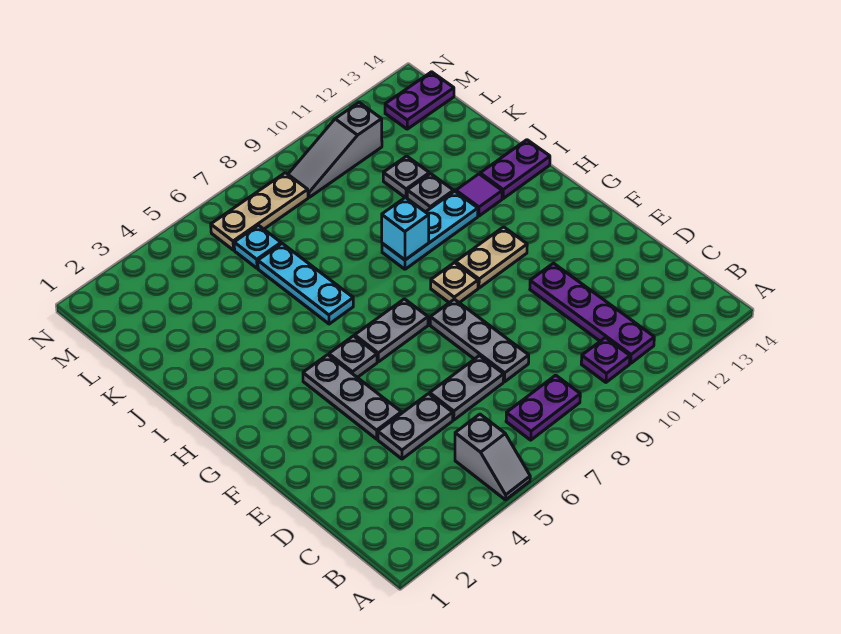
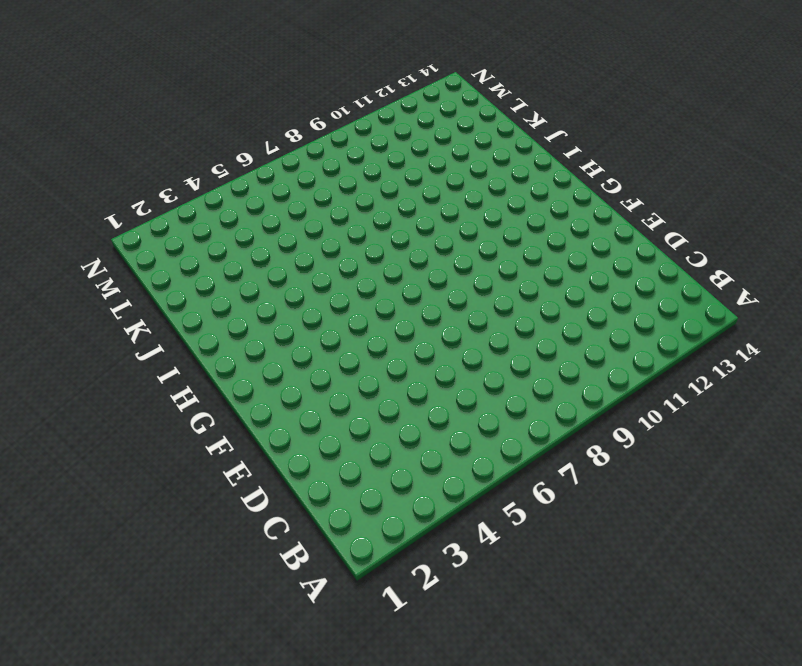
none -> grey 1x2 slope [455,414,530,500]
none -> purple 1x2 plate [506,375,580,440]
none -> purple 1x1 plate [581,338,630,382]

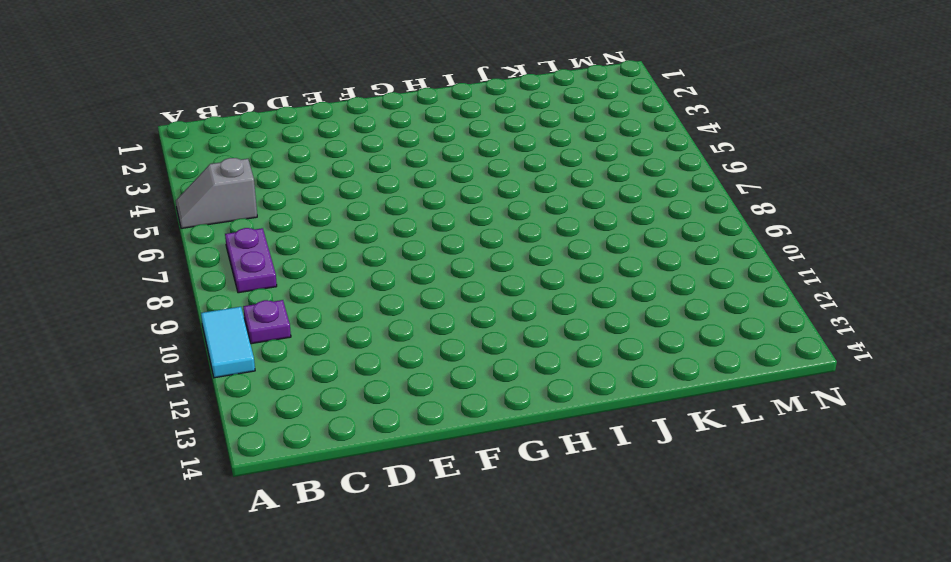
cyan 1x2 tile [201,307,255,378] -> none
none -> purple 1x4 plate [530,263,654,364]
none -> grey 1x2 plate [378,394,453,459]
none -> grey 1x2 plate [430,356,504,420]

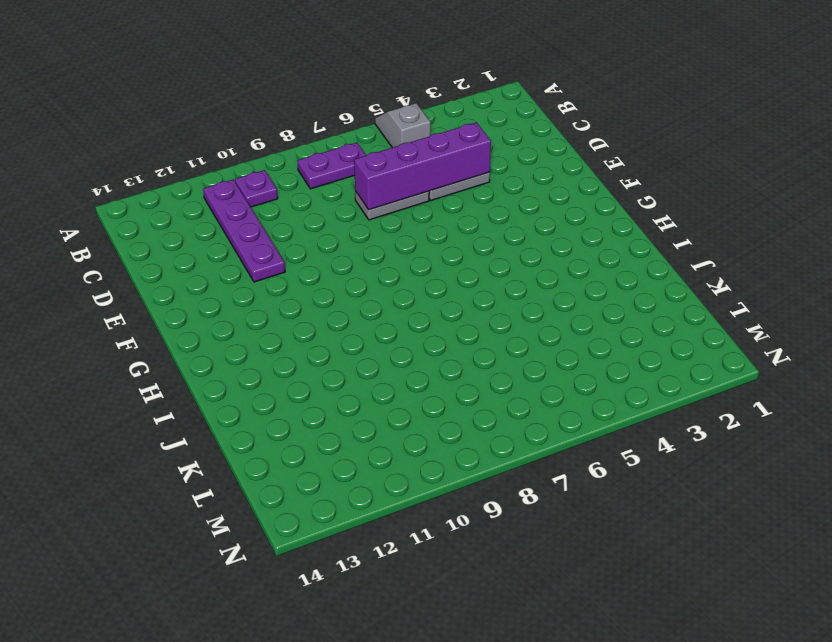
purple 1x4 brick [354,122,491,210] -> none
none -> grey 1x3 plate [430,299,529,382]
none -> grey 1x3 plate [303,355,401,439]
none -> grey 1x1 plate [329,336,377,377]

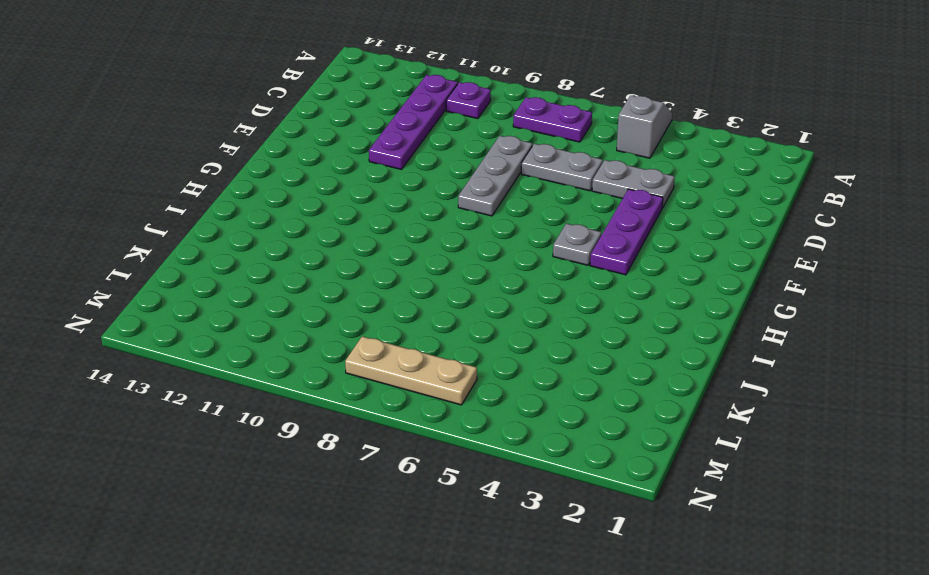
purple 1x3 plate [590,189,663,275] -> grey 1x3 plate [303,355,401,439]
none -> grey 1x2 plate [355,299,428,362]
none -> tan 1x1 plate [431,263,478,303]
none -> tan 1x2 plate [456,227,527,288]

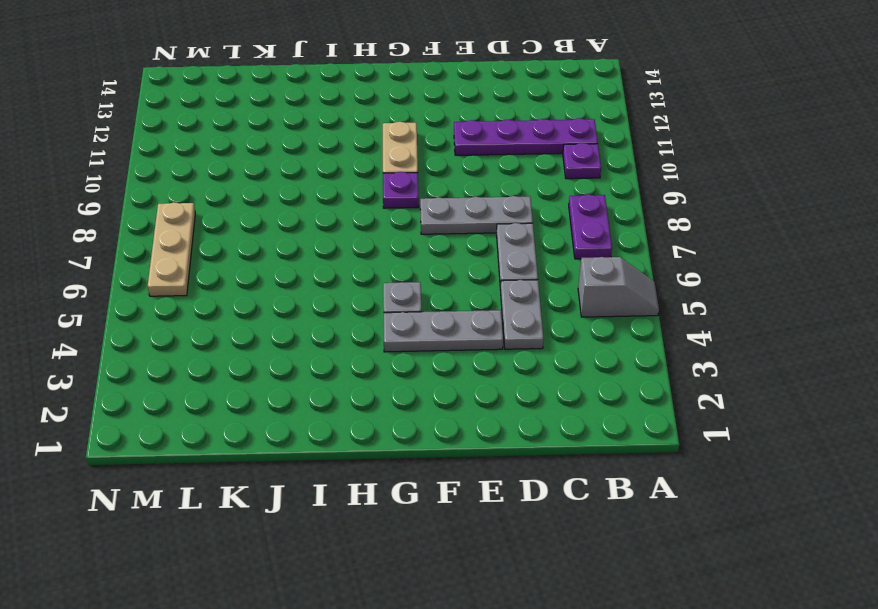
purple 1x1 plate [383,172,419,208] -> tan 1x1 plate [431,263,478,303]
none -> grey 1x2 plate [355,299,428,362]
none -> cyan 1x3 plate [258,244,353,324]
none -> cyan 1x3 plate [382,191,478,269]

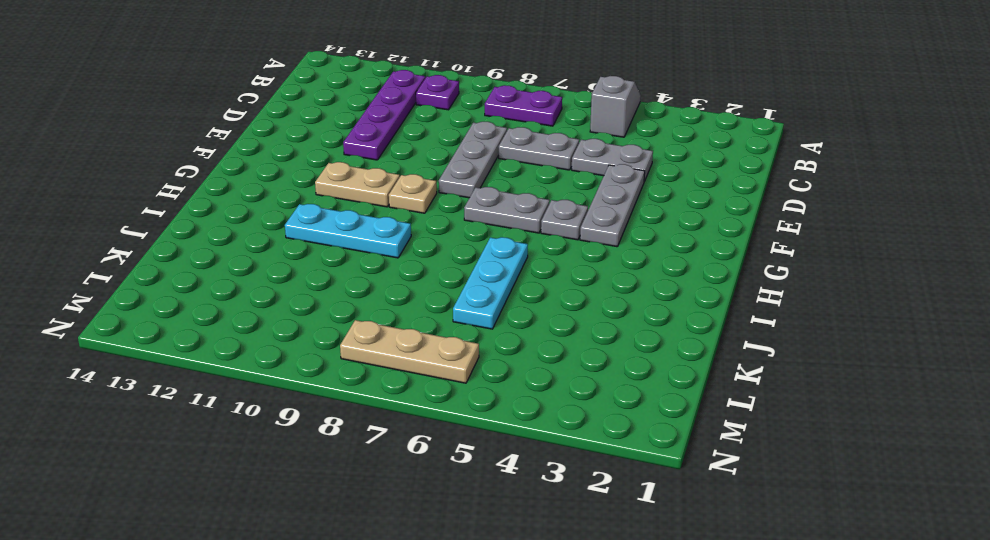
none -> purple 1x1 tile [456,174,502,216]
none -> purple 1x2 plate [480,140,550,199]
none -> grey 1x1 plate [407,174,454,212]

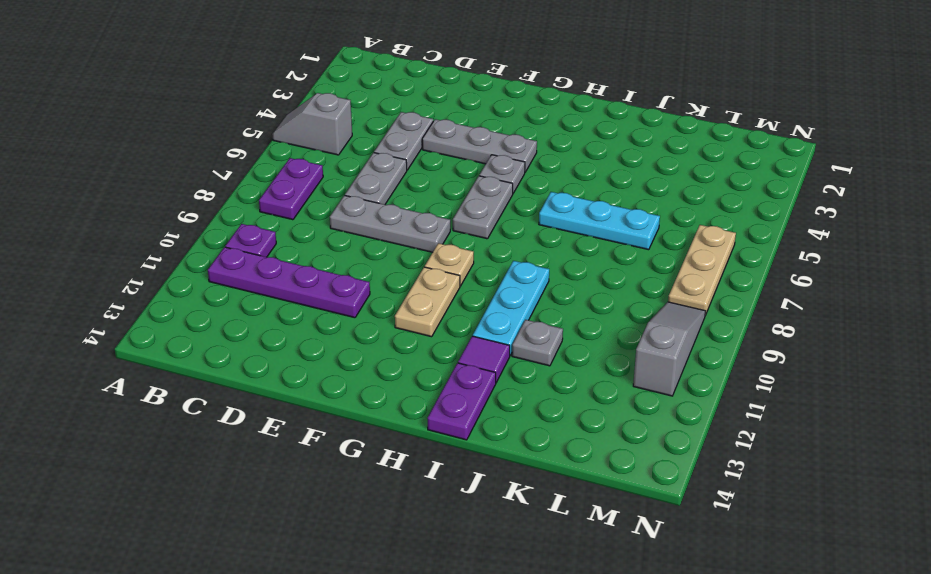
none -> grey 1x1 plate [383,156,429,198]
none -> cyan 1x1 plate [234,225,281,268]
none -> purple 1x2 plate [385,72,454,129]

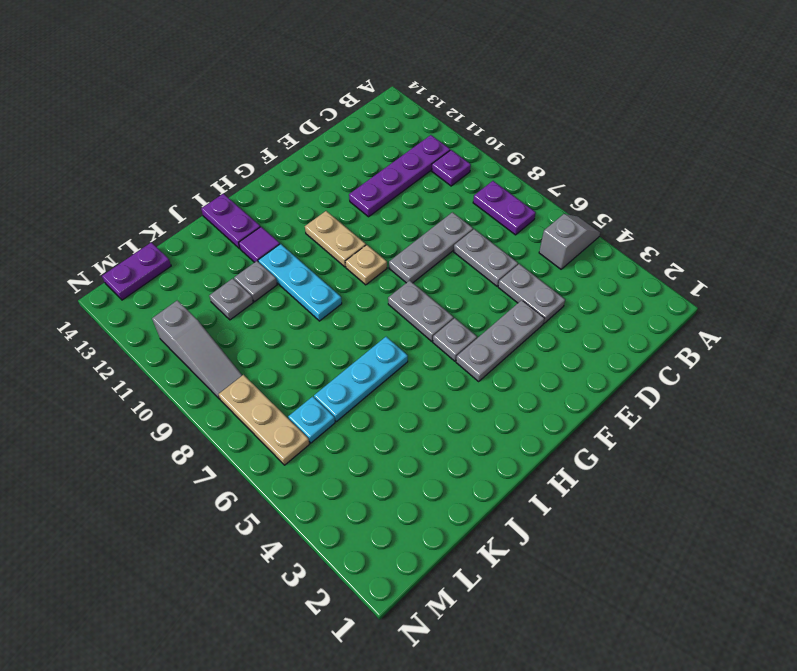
purple 1x2 plate [102,242,171,300] -> purple 1x2 plate turned to [385,72,454,129]
none -> cyan 1x1 brick [382,198,429,260]

